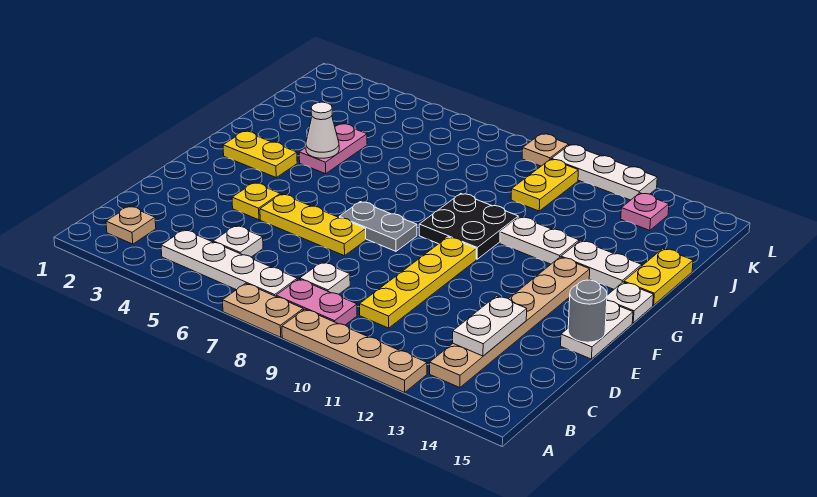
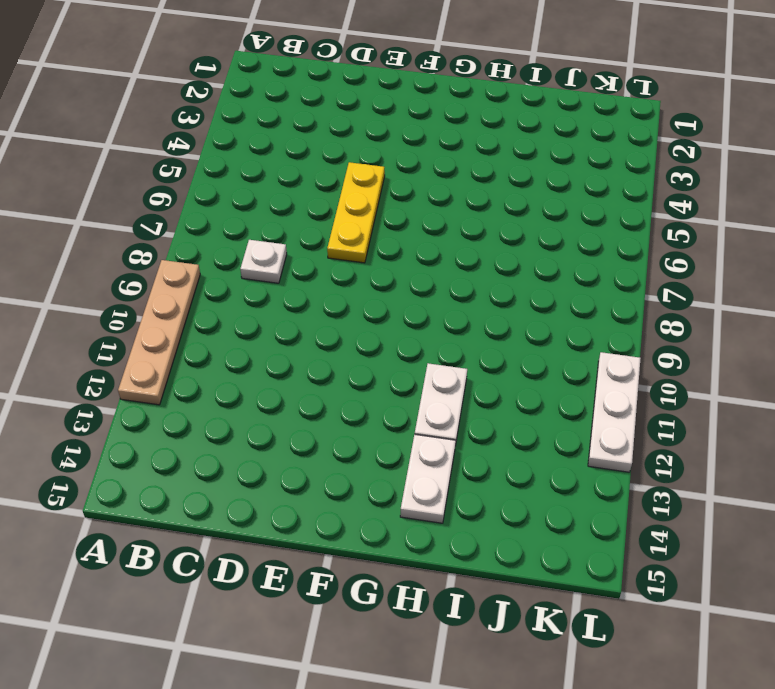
none -> tan 1x2 plate [222,283,303,337]
none -> tan 1x1 plate [106,206,156,244]
none -> white 1x4 plate [161,230,297,296]

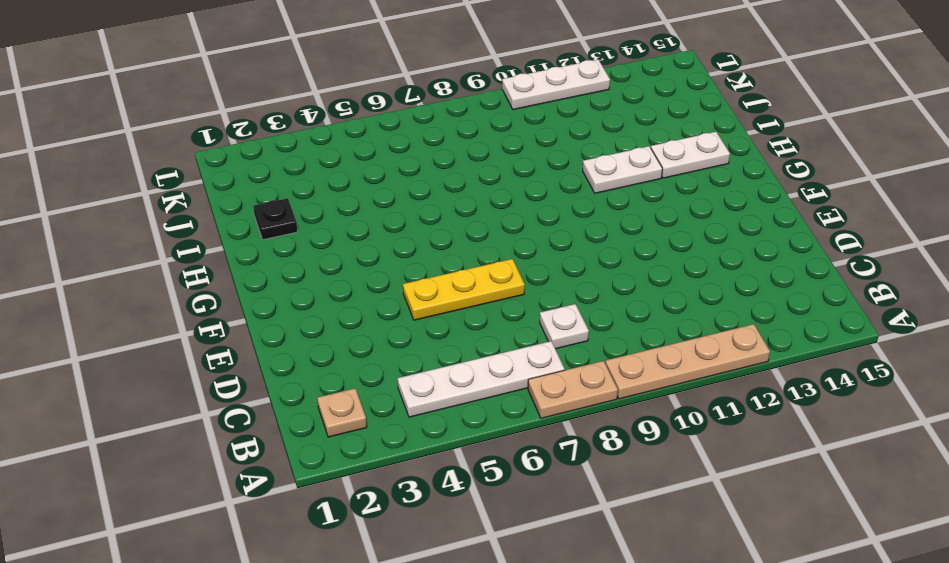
black 1x1 plate [253,198,297,240] -> none
none -> pink 1x2 plate [276,279,357,325]
none -> tan 1x6 plate [430,257,590,388]
none -> white 1x1 plate [213,226,263,257]

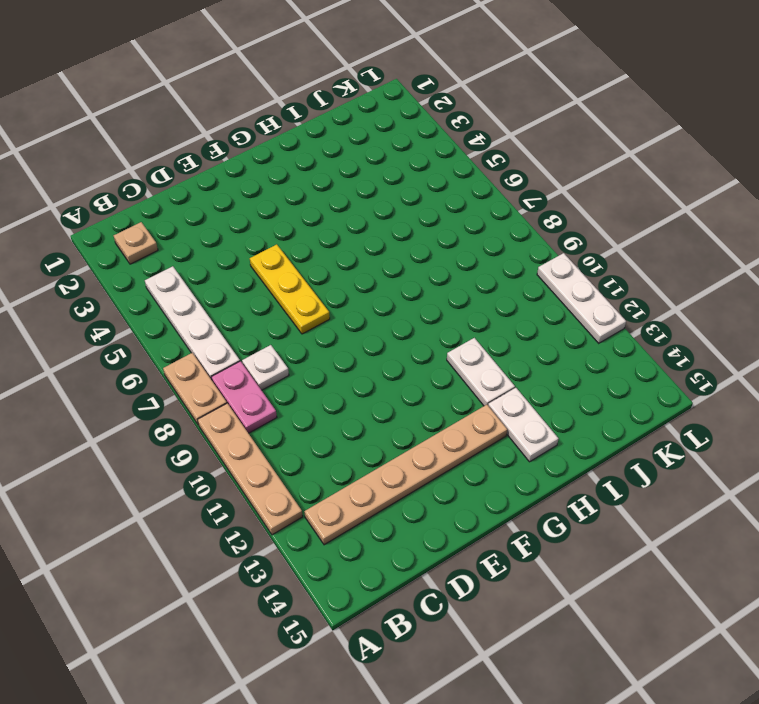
none -> white 1x1 plate [213,226,263,257]
none -> yellow 1x4 plate [360,237,476,328]
none -> yellow 1x1 plate [232,183,280,220]

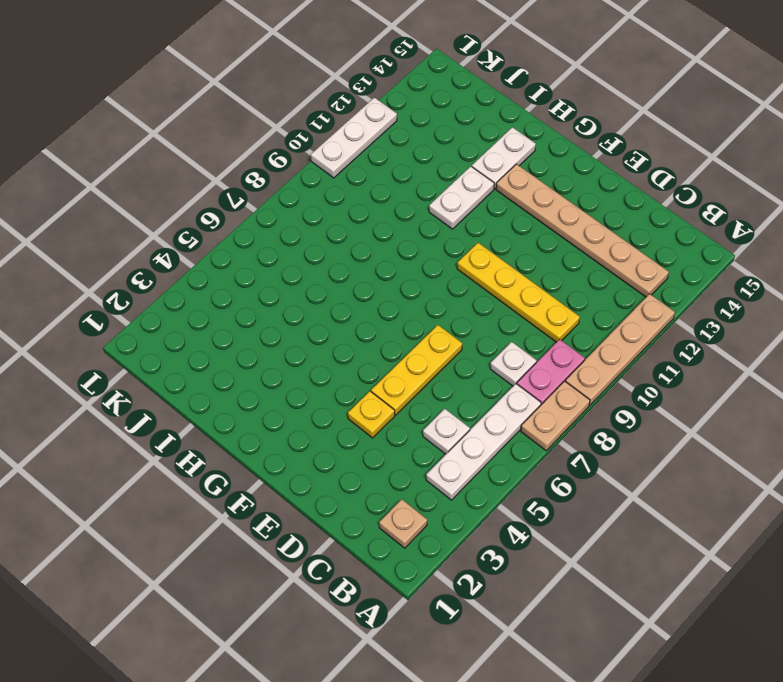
none -> white 1x2 plate [561,301,633,359]
none -> grey 1x2 plate [339,202,417,251]
none -> yellow 1x2 plate [223,131,297,177]

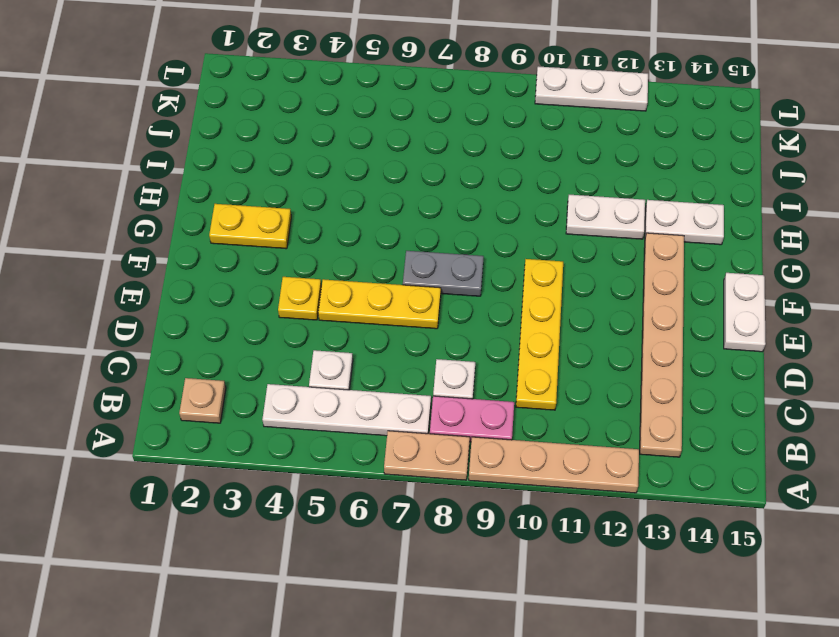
none -> black 2x2 plate [419,194,518,259]
none -> white 1x1 plate [607,282,653,323]
none -> pink 1x2 plate [299,124,367,174]

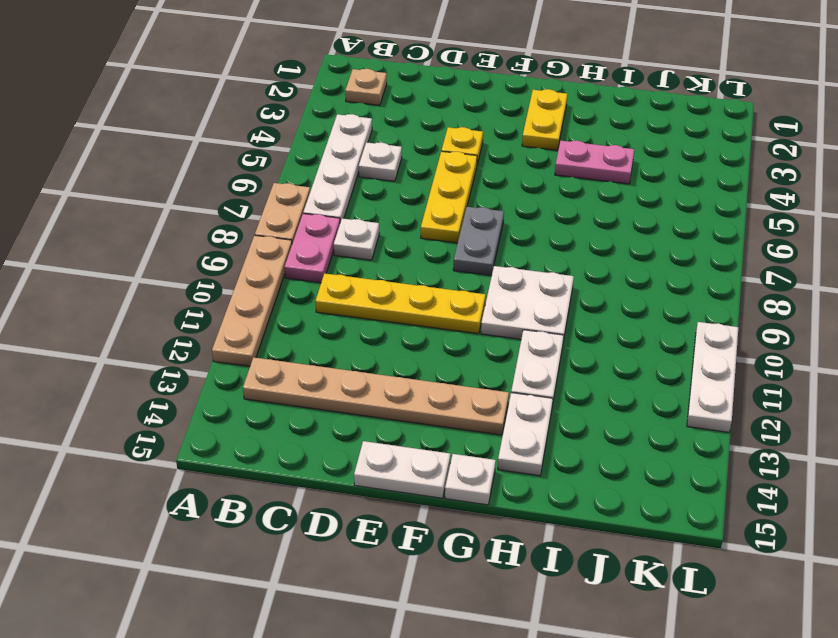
white 2x2 plate [481,266,574,341] -> black 2x2 plate [419,194,518,259]
none -> yellow 1x2 plate [624,249,693,305]
none -> yellow 1x2 plate [511,159,578,211]
none -> pink 1x1 plate [621,193,669,230]

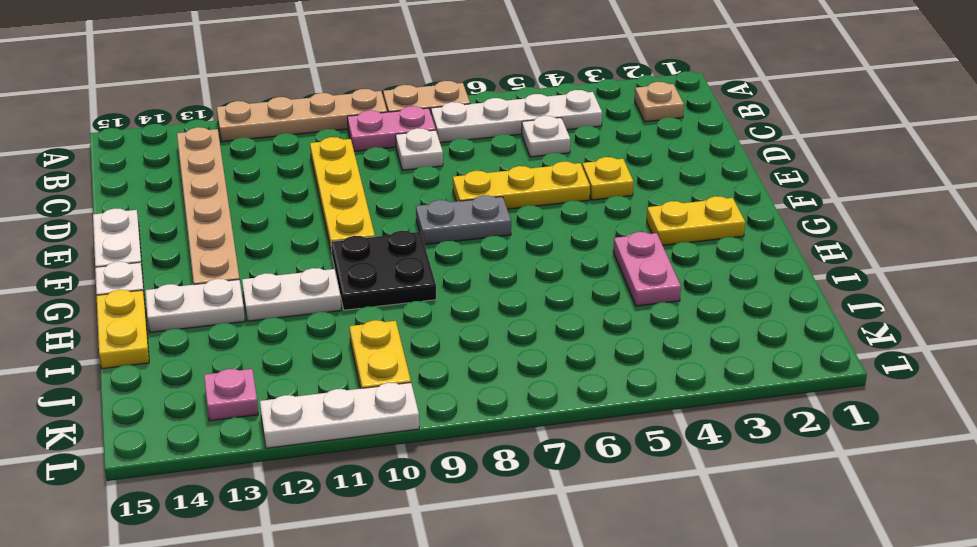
none -> tan 1x1 plate [522,134,569,166]
none -> white 1x2 plate [453,296,527,356]
none -> grey 1x1 round brick [568,280,607,342]

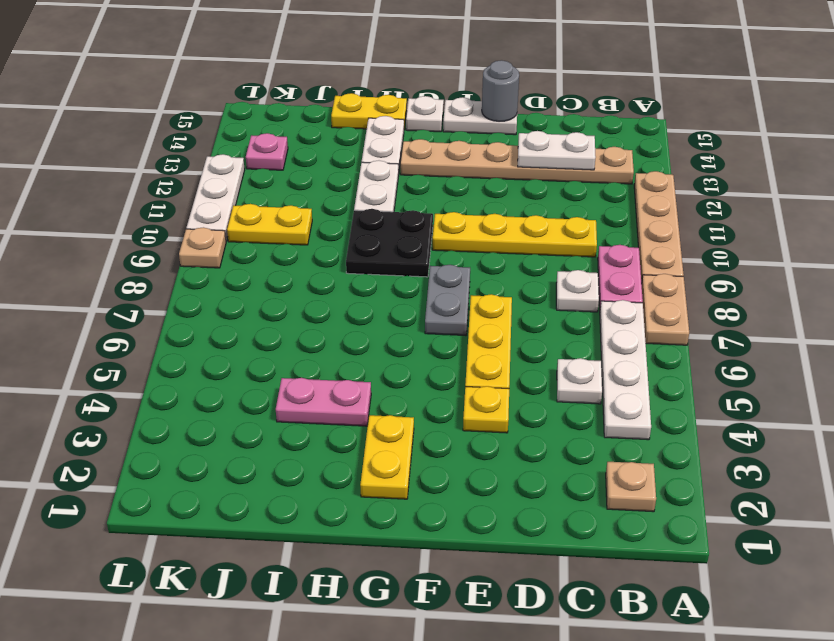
none -> white 1x1 cone [306,102,339,158]

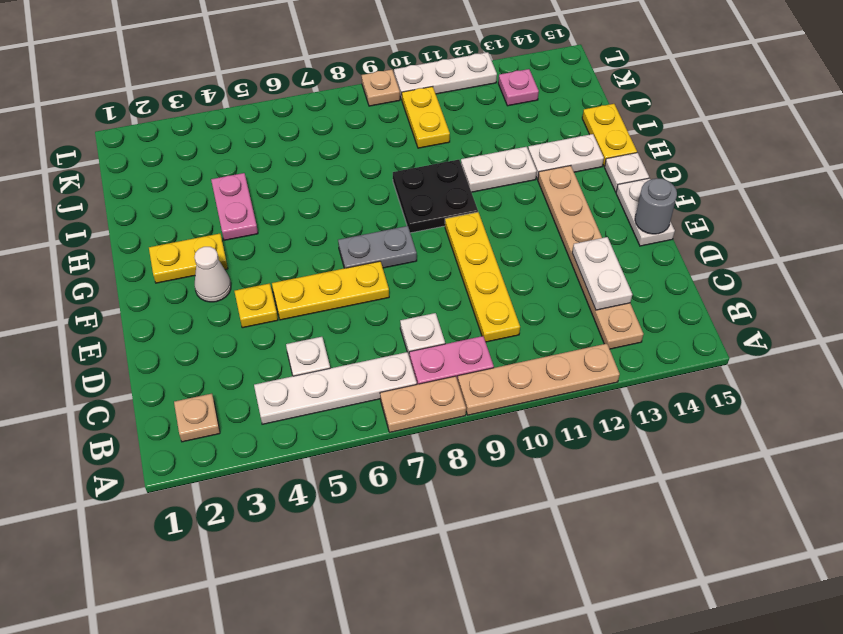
white 1x1 cone [194,247,231,302] -> white 1x1 cone moved to [306,102,339,158]

